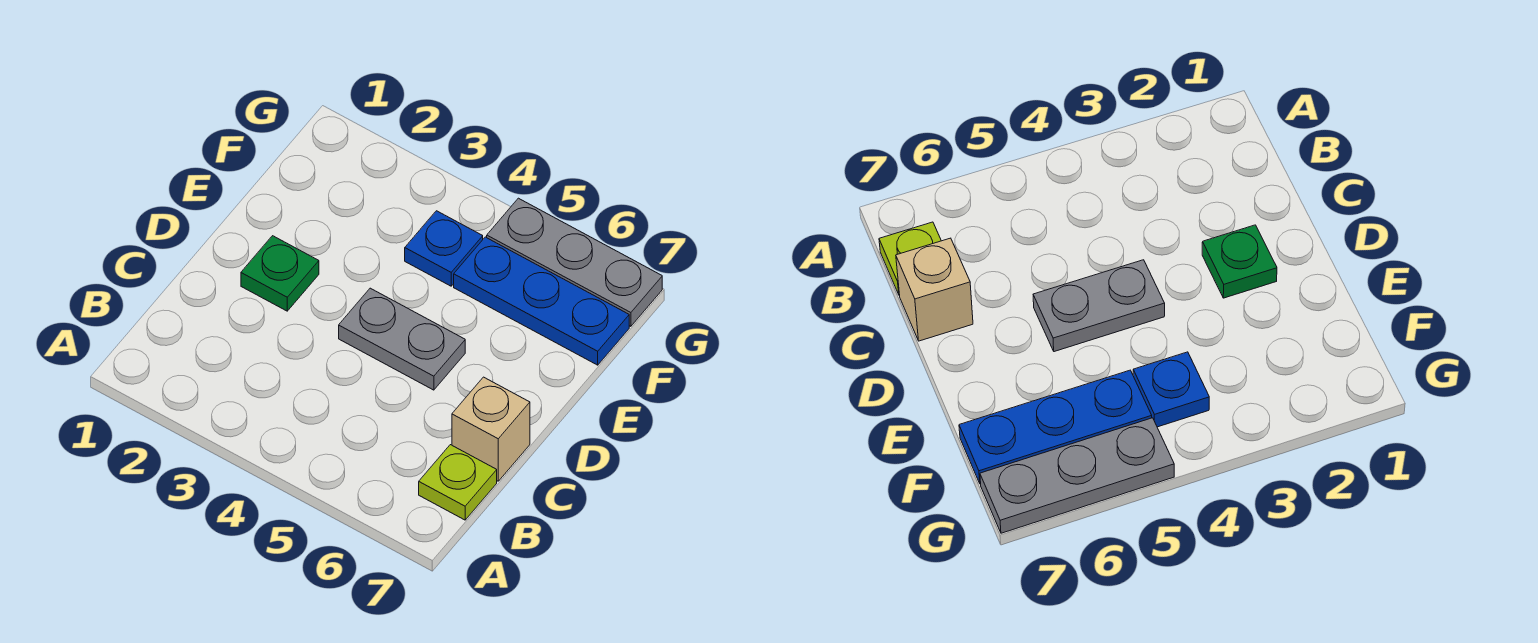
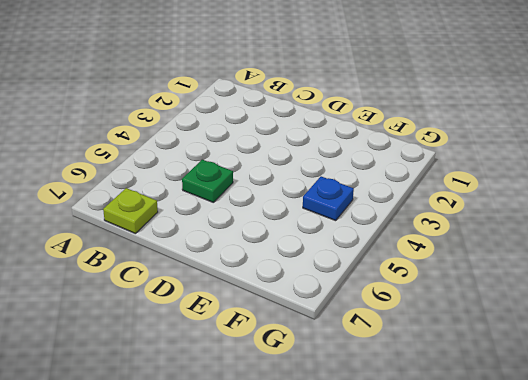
green 1x1 plate [182,160,233,203] -> green 1x1 plate moved to [241,236,319,311]
none -> tan 1x1 brick [452,377,530,481]
none -> grey 1x2 plate [339,288,465,390]

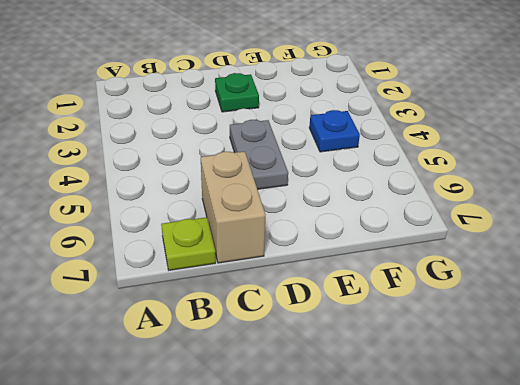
tan 1x2 brick [201,151,265,263] -> tan 1x1 brick [452,377,530,481]
none -> blue 1x3 plate [454,237,629,365]
none -> grey 1x3 plate [487,198,662,326]

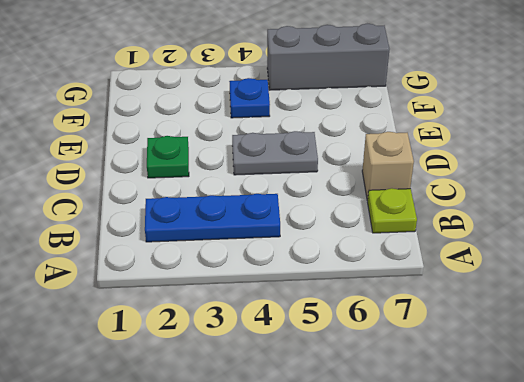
blue 1x3 plate [145,193,280,242] -> blue 1x3 plate moved to [454,237,629,365]
grey 1x3 brick [267,24,390,90] -> grey 1x3 plate [487,198,662,326]

